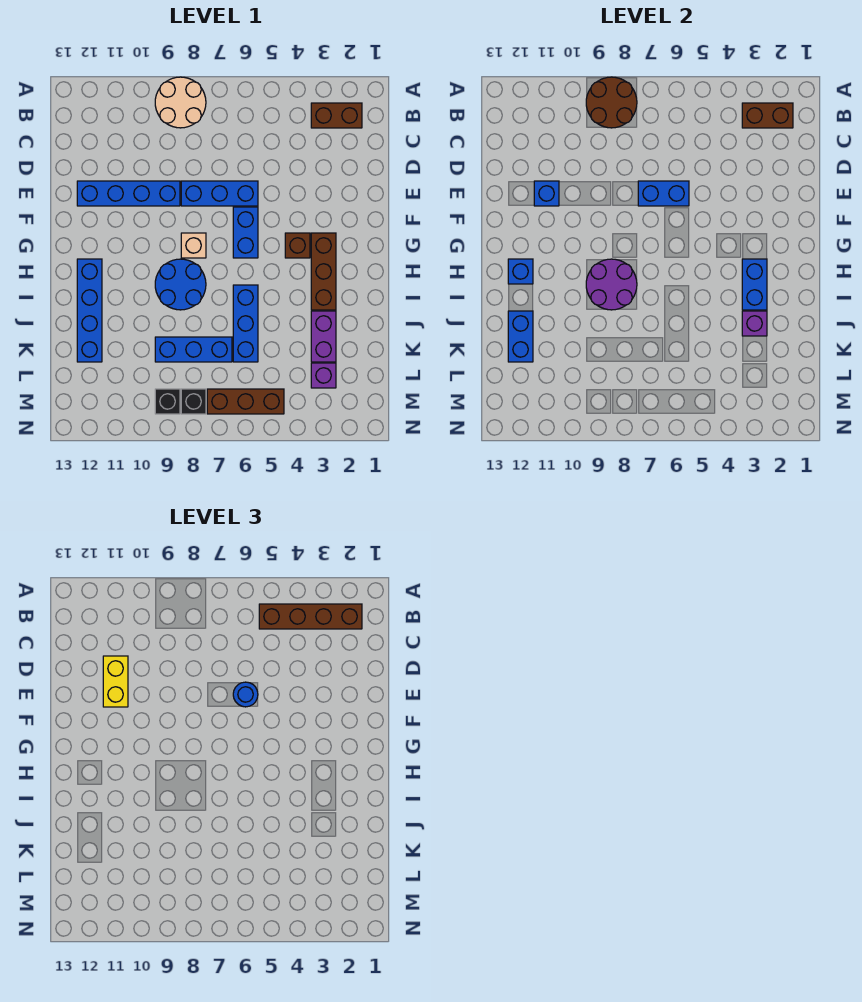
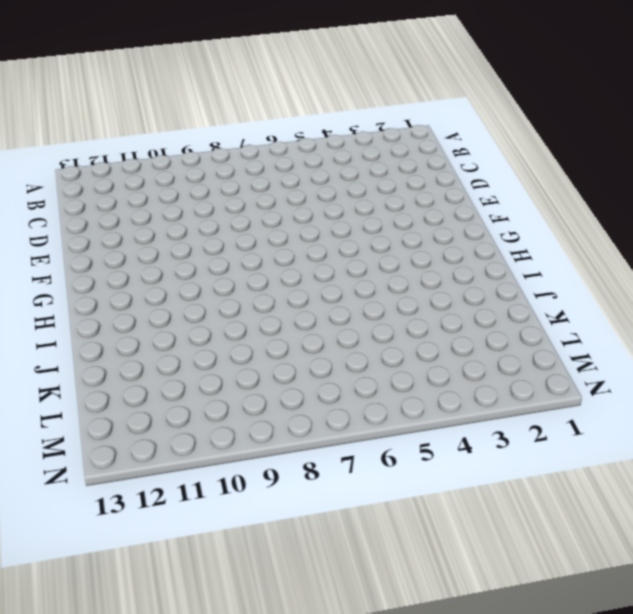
none -> tan 2x2 round brick [155,77,206,128]
none -> brown 1x2 brick [311,103,362,128]
none -> blue 1x3 brick [181,181,258,206]

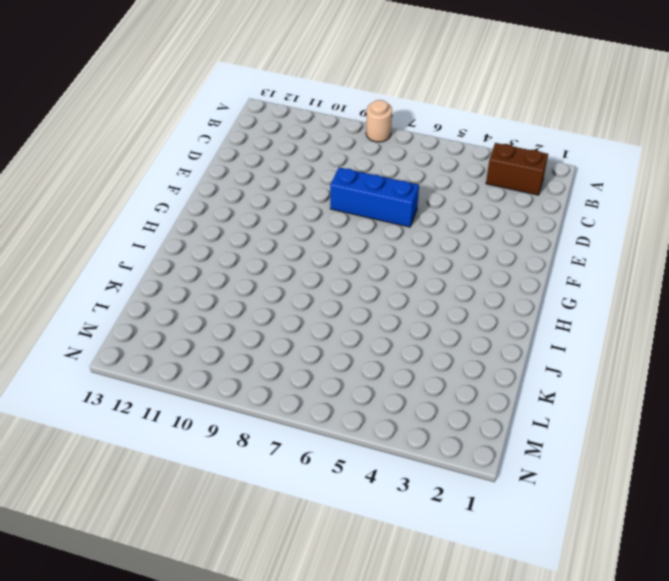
tan 1x1 round brick [366,100,392,142] -> tan 2x2 round brick [155,77,206,128]
none -> blue 1x4 brick [77,181,180,206]
none -> blue 1x2 brick [233,207,258,258]
none -> brown 1x3 brick [311,233,336,310]

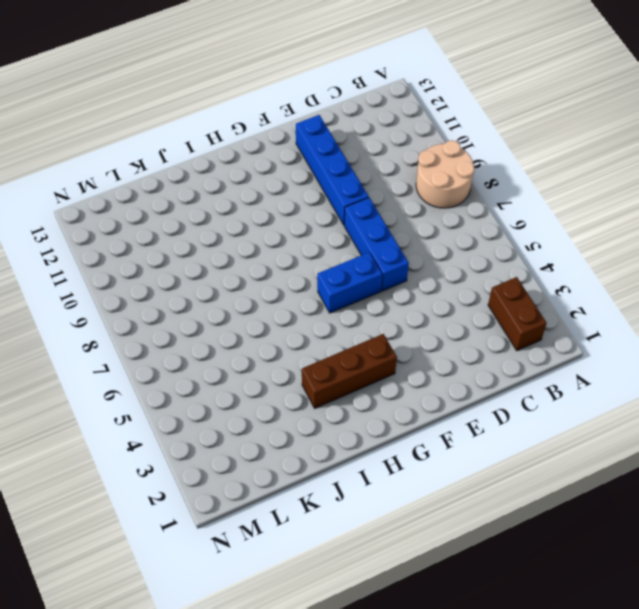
none -> brown 1x1 brick [285,233,310,258]
none -> tan 1x1 brick [181,233,206,258]
none -> blue 2x2 round brick [155,259,206,310]

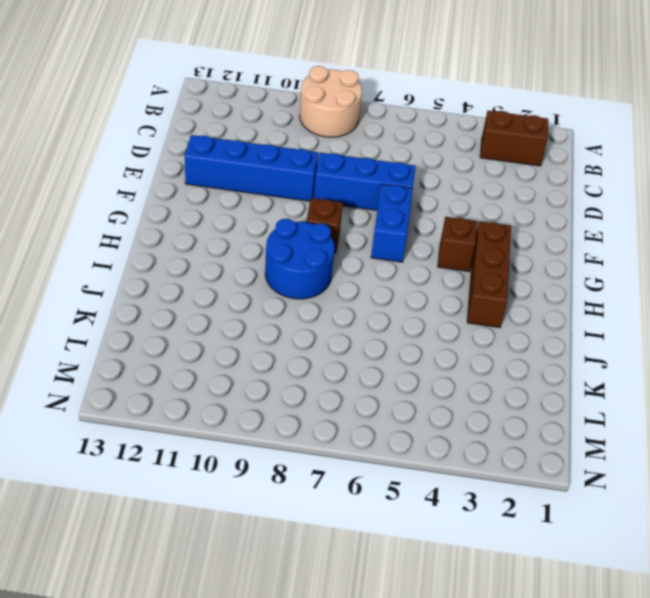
brown 1x1 brick [306,198,343,253] -> tan 1x1 brick [181,233,206,258]
none -> blue 1x4 brick [77,259,102,362]
none -> blue 1x3 brick [233,285,258,362]
none -> purple 1x2 brick [311,311,336,362]

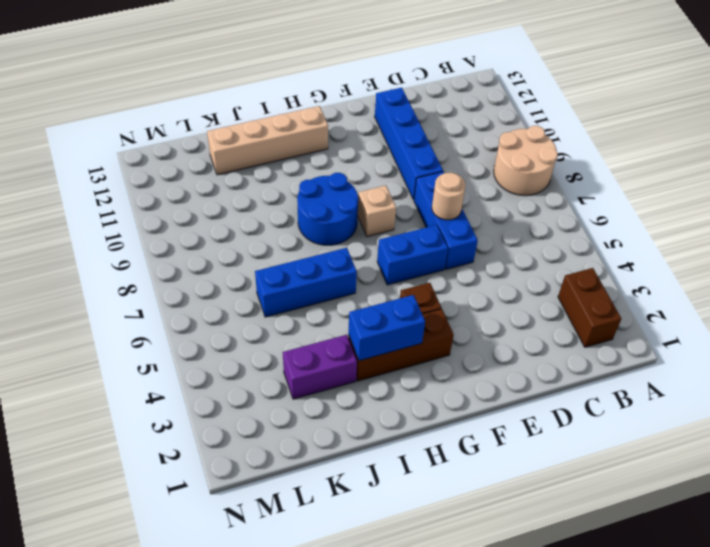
tan 1x1 round brick [432,173,466,220] -> blue 1x2 brick [638,181,689,206]
tan 1x4 brick [207,106,328,175] -> blue 1x4 brick [77,259,102,362]
none -> blue 1x3 brick [155,337,232,362]
none -> purple 1x1 brick [311,363,336,388]
none -> brown 1x3 brick [207,389,284,414]

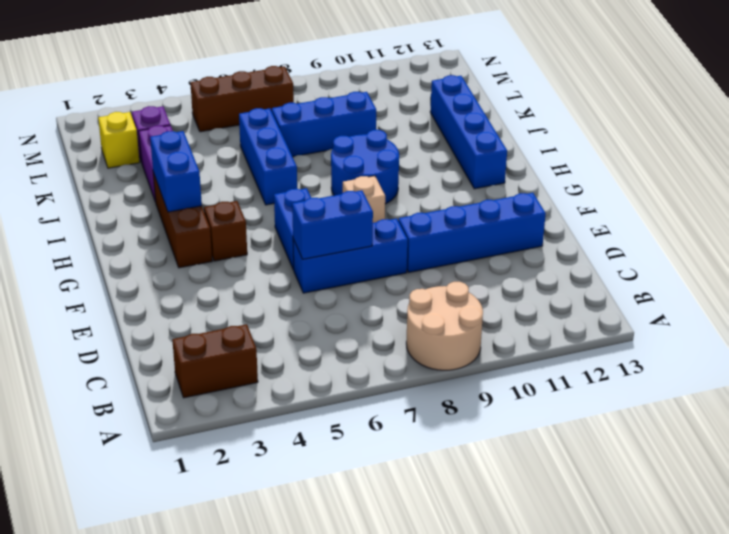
yellow 1x1 brick [98,112,140,168] -> none
none -> black 1x1 brick [181,389,206,414]
none -> black 1x1 brick [155,389,180,414]
none -> brown 2x2 round brick [586,77,637,128]

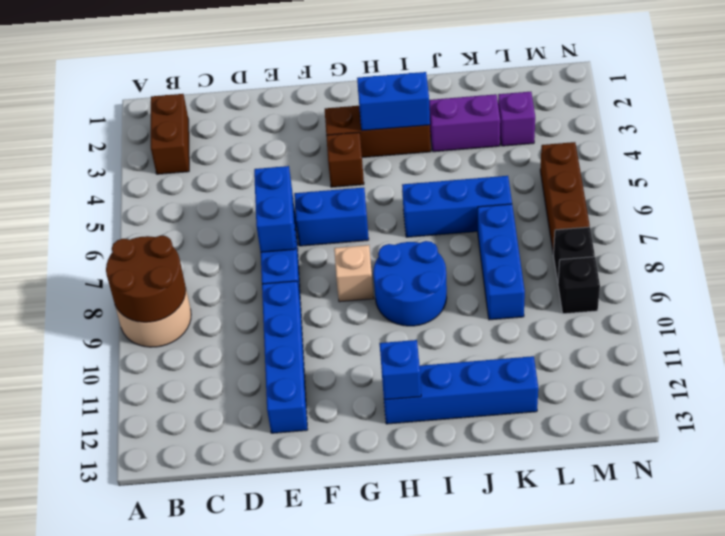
none -> brown 1x2 brick [742,103,793,128]
none -> blue 1x1 brick [534,181,559,206]
none -> purple 2x2 round brick [586,259,637,310]

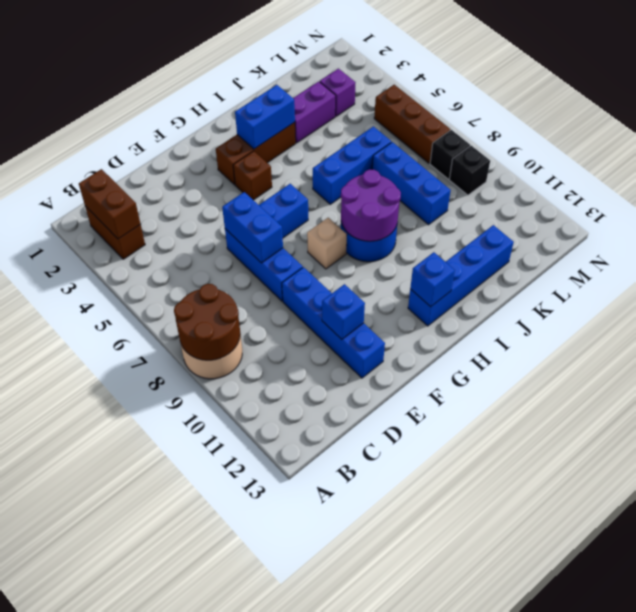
none -> purple 1x1 brick [742,311,767,336]
none -> blue 1x2 brick [508,311,533,362]
none -> brown 1x4 brick [259,604,362,629]

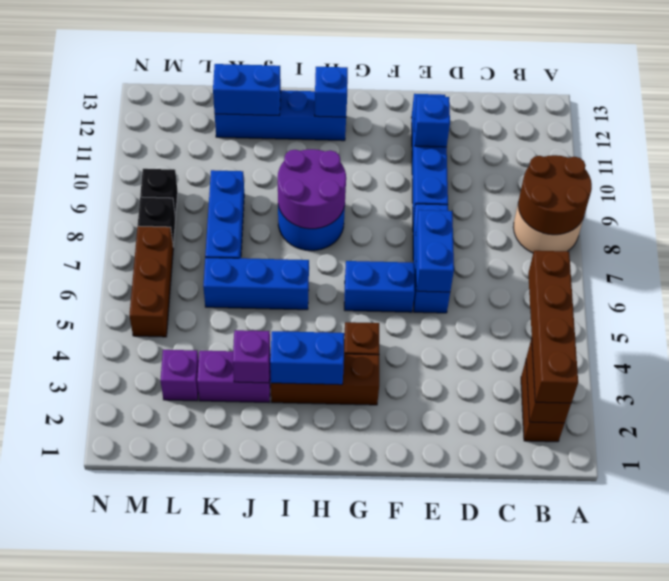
none -> tan 1x1 brick [181,233,206,258]
none -> yellow 1x2 brick [103,656,128,707]
none -> blue 1x1 round brick [233,682,258,707]

